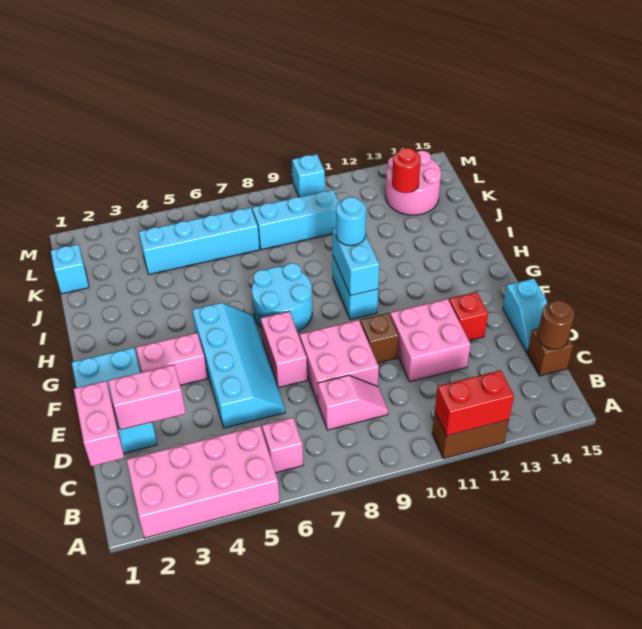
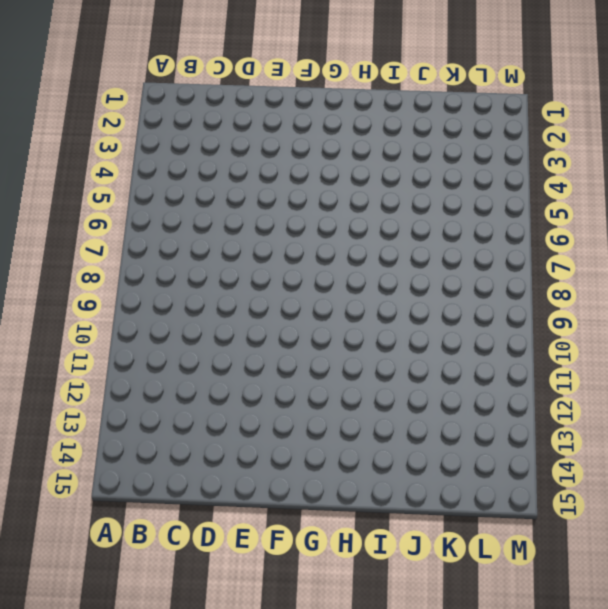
none -> pink 2x4 brick [126,426,280,538]
none -> brown 1x2 brick [432,412,509,459]
none -> pink 1x1 brick [262,417,303,473]

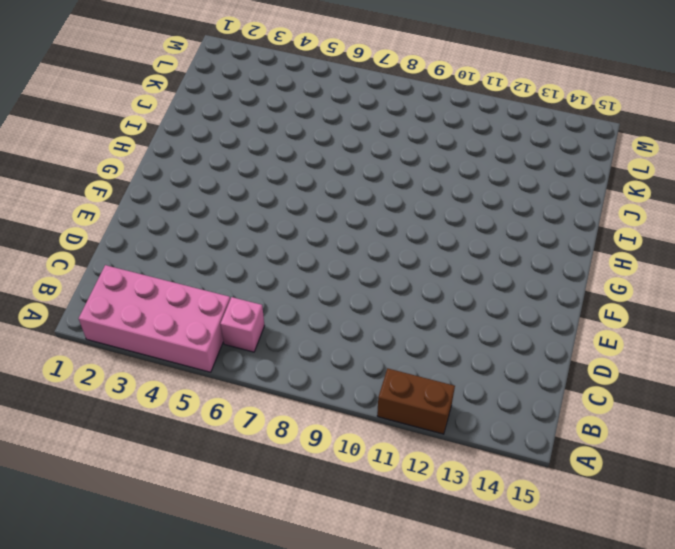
none -> pink 1x2 slope [318,375,388,430]
none -> brown 1x1 brick [527,328,573,376]
none -> cyan 2x3 brick [72,348,157,453]

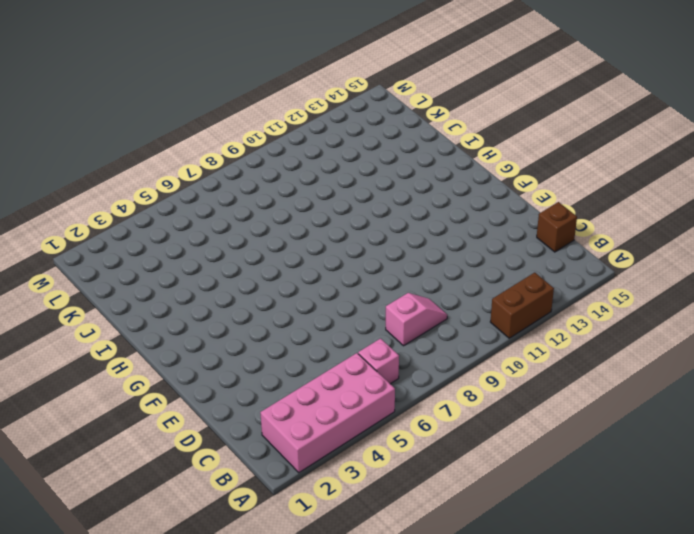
none -> cyan 2x3 brick [72,348,157,453]
none -> cyan 2x4 slope [192,303,285,428]
none -> pink 2x2 brick [300,320,379,404]

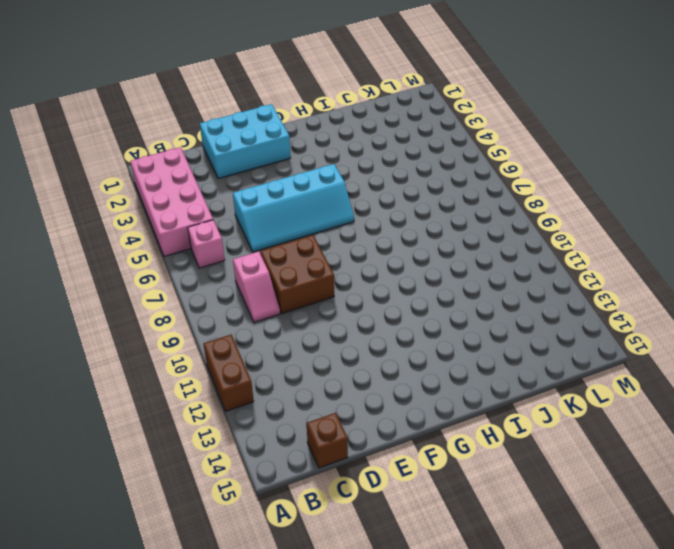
brown 2x2 brick [261,235,334,313] -> pink 2x2 brick [300,320,379,404]
none -> pink 2x2 brick [390,299,470,382]
none -> cyan 1x2 slope [503,278,547,352]
none -> pink 1x2 brick [261,311,307,388]

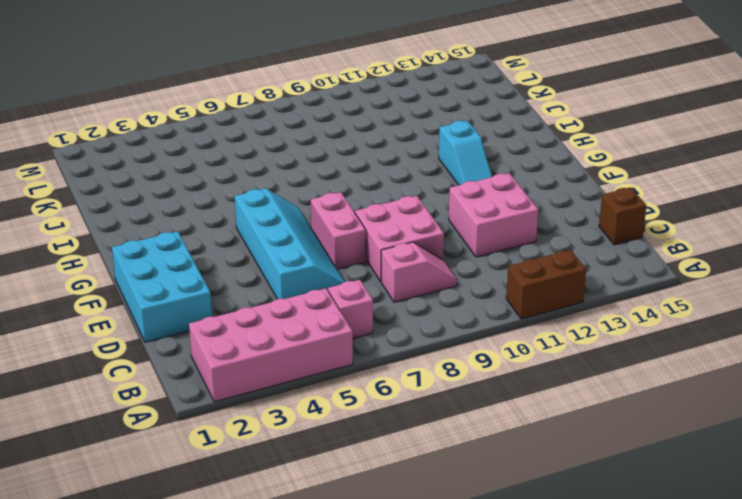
cyan 1x2 slope [439,121,492,185] -> cyan 1x2 slope moved to [503,278,547,352]
none -> brown 1x1 brick [360,313,399,363]
none -> red 1x1 brick [449,292,488,341]
none -> pink 1x2 brick [136,333,207,385]

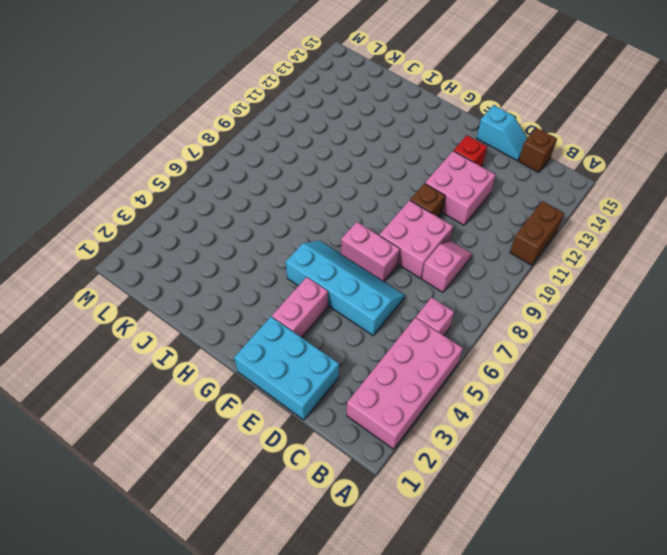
none -> cyan 2x2 round brick [252,263,312,331]
none -> cyan 1x2 brick [332,255,378,320]
none -> cyan 1x1 brick [51,244,89,294]

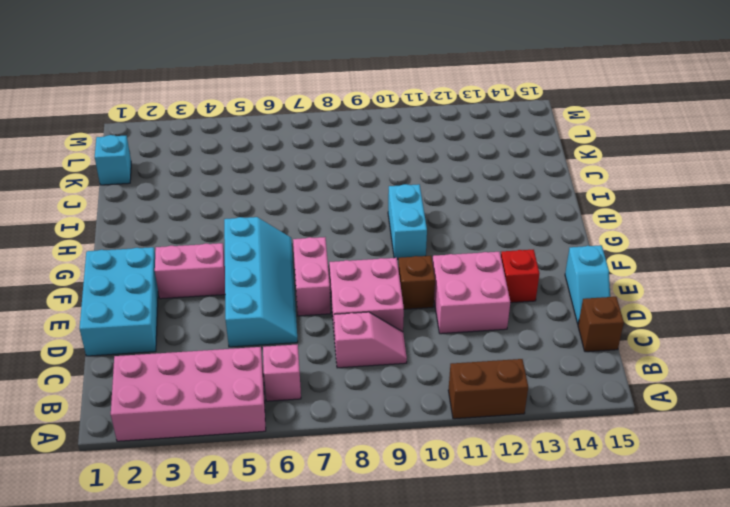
none -> cyan 2x2 round brick [252,263,312,331]
none -> cyan 1x4 brick [139,208,260,274]
none -> cyan 1x3 brick [252,190,339,250]

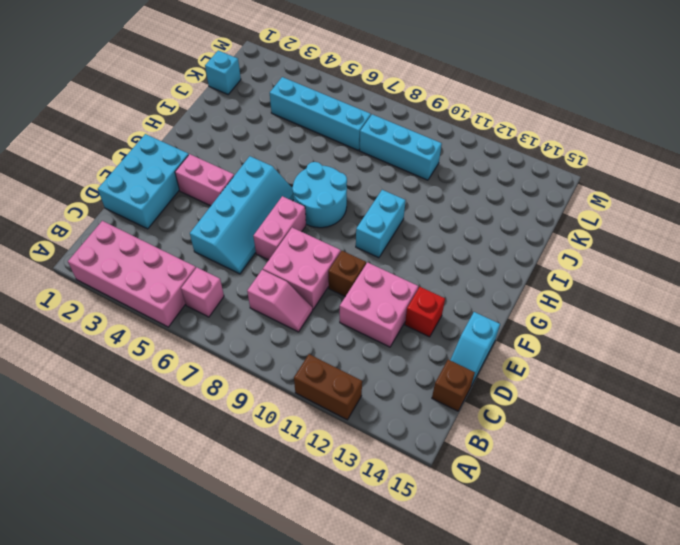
none -> pink 2x2 round brick [385,151,441,215]
none -> cyan 1x1 brick [292,154,325,197]
none -> red 1x2 brick [435,370,514,436]

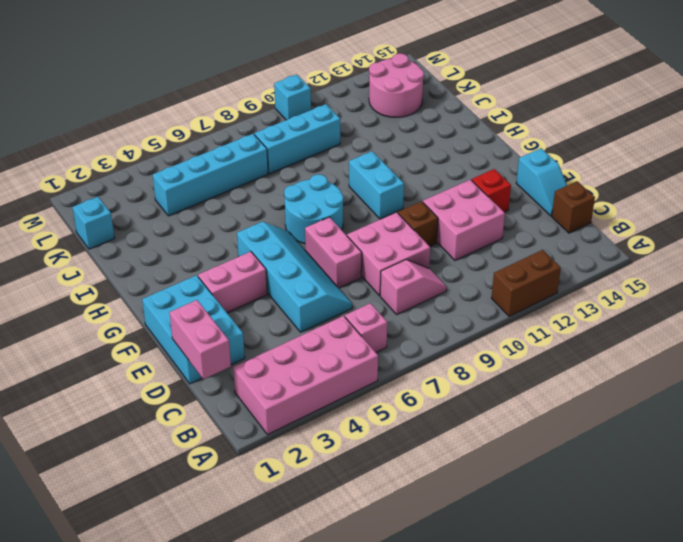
none -> red 1x2 brick [435,370,514,436]
none -> brown 1x1 round brick [537,301,574,349]
none -> pink 1x2 brick [108,365,186,430]

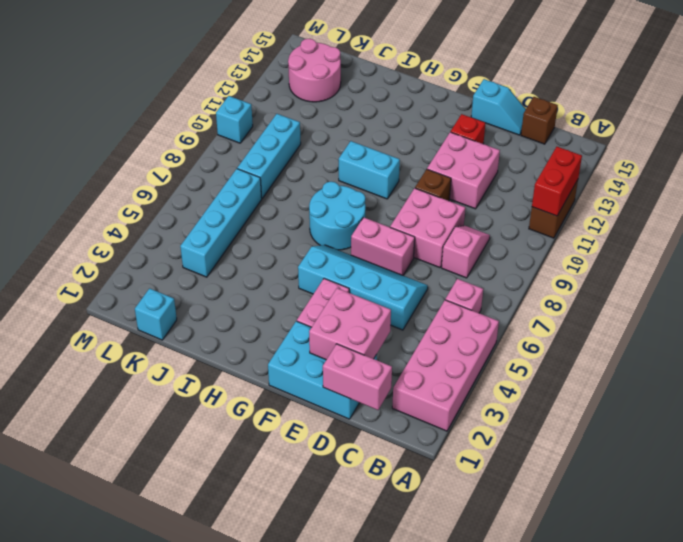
pink 2x2 brick [309,288,391,360] -> pink 1x2 brick [108,365,186,430]
none -> brown 1x1 round brick [537,301,574,349]
none -> cyan 1x2 brick [332,228,379,296]
none -> red 1x1 round brick [392,148,421,193]

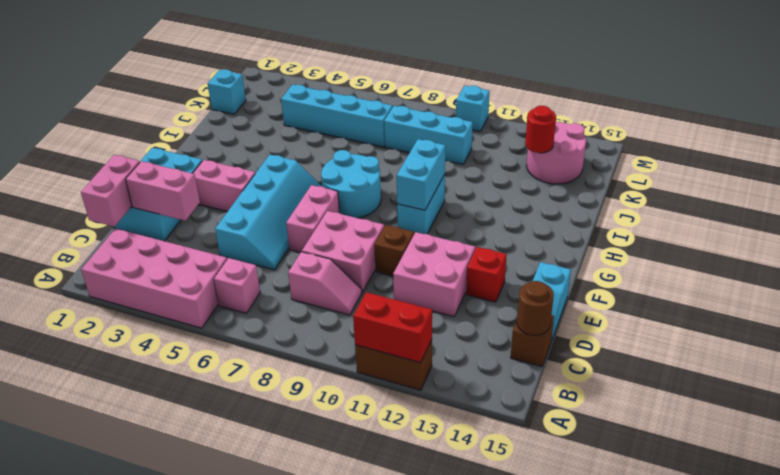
none -> cyan 1x1 round brick [336,197,366,246]

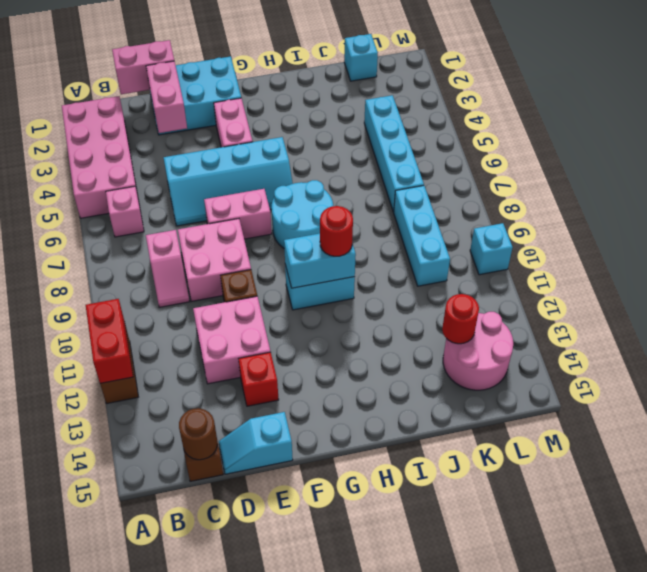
red 1x1 round brick [320,206,353,256] -> cyan 1x1 round brick [336,197,366,246]

